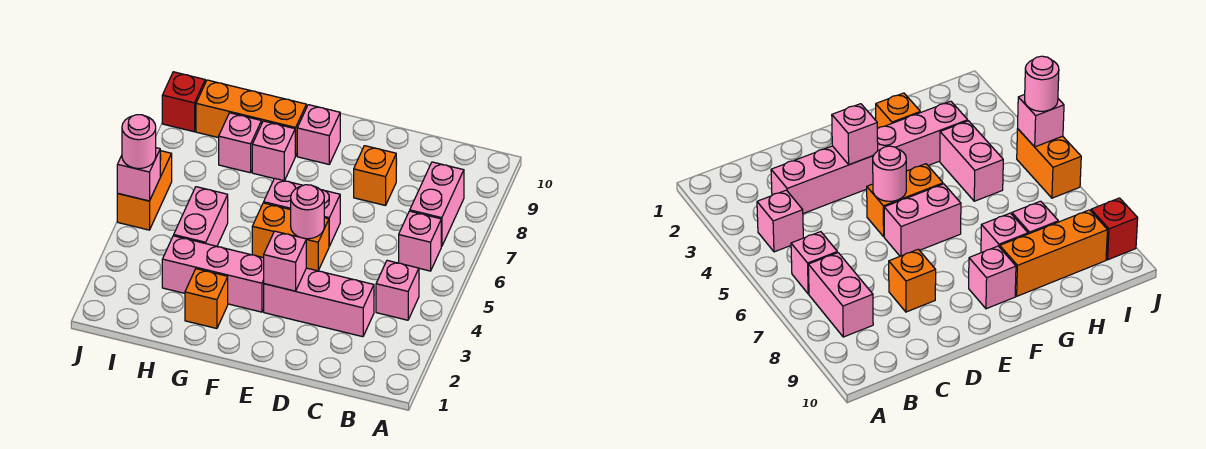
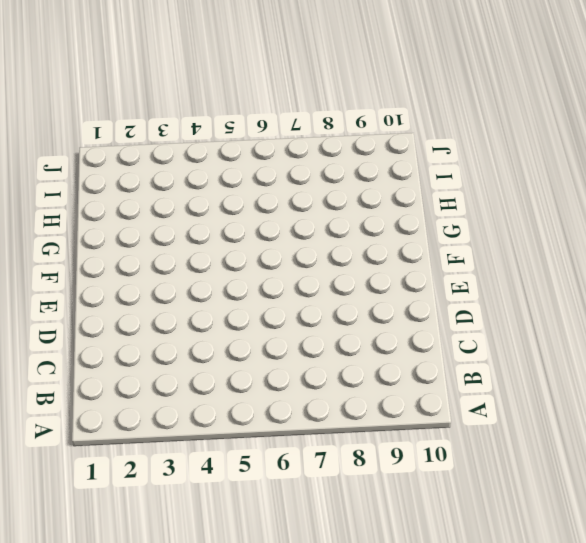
none -> pink 1x1 brick [376,260,419,320]
none -> pink 1x1 brick [399,211,441,271]
none -> pink 1x2 brick [410,162,464,247]

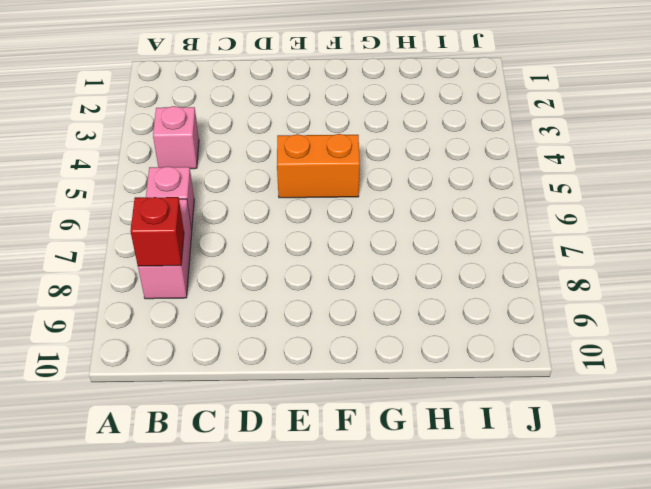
red 1x1 brick [130,197,184,266] -> red 1x1 brick moved to [162,72,205,132]
none -> pink 1x3 brick [264,268,374,337]
none -> orange 1x1 brick [354,146,396,206]
none -> pink 1x2 brick [264,178,340,246]

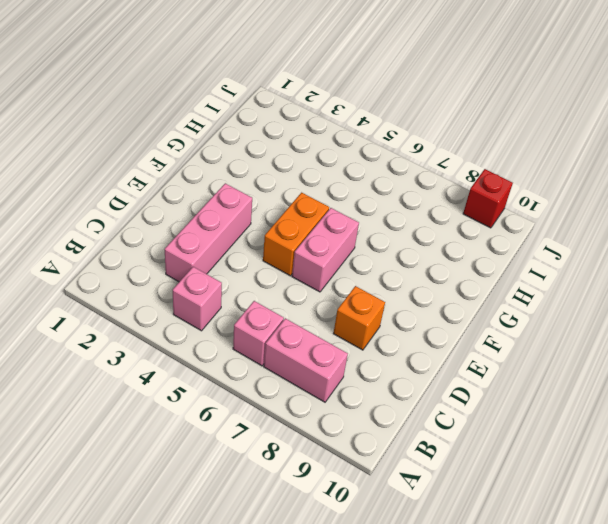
none -> pink 1x3 brick [162,236,264,312]
none -> pink 1x1 brick [297,105,340,164]
none -> orange 1x1 brick [185,269,228,328]

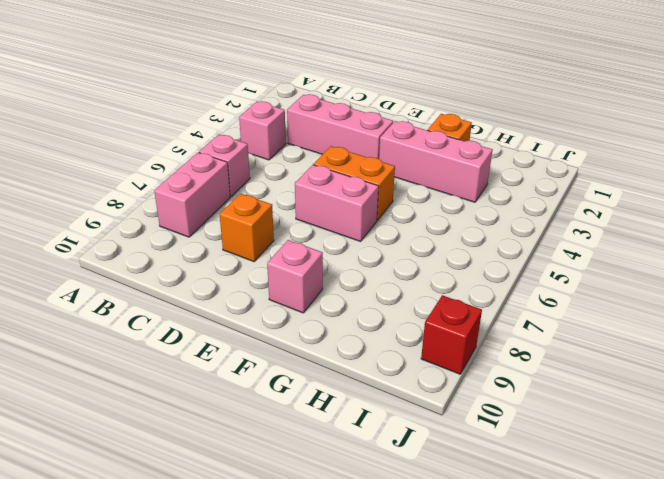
none -> pink 1x1 brick [252,121,295,181]
none -> orange 1x3 brick [196,80,306,156]
none -> pink 1x2 brick [174,187,228,246]

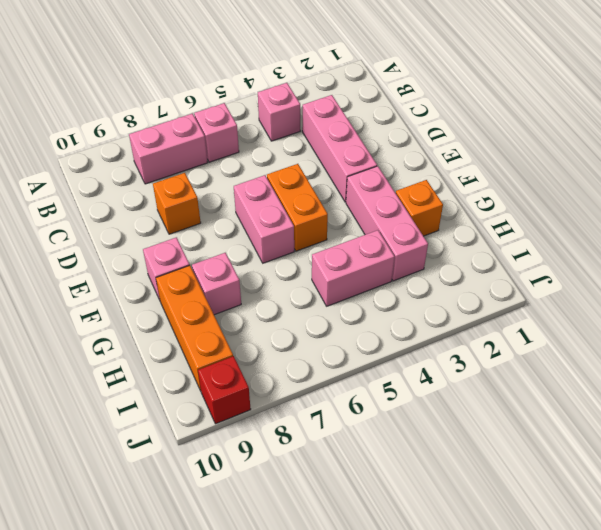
none -> pink 1x1 brick [219,113,261,173]
none -> orange 1x2 brick [117,151,172,230]
none -> pink 1x1 brick [264,231,306,291]

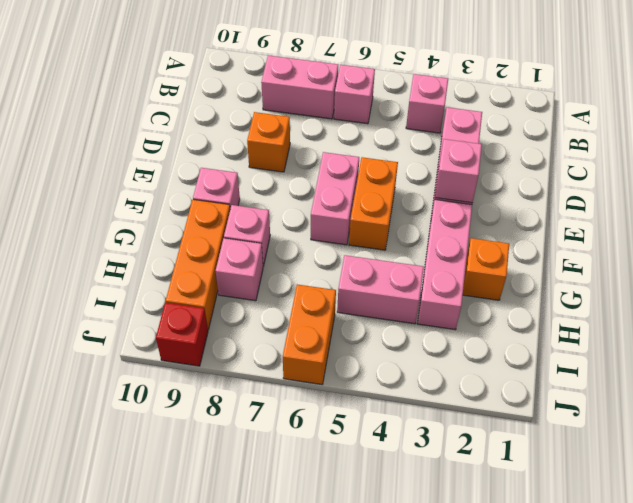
orange 1x2 brick [283,284,336,384] -> orange 1x2 brick turned to [117,151,172,230]
none -> pink 1x1 round brick [291,185,324,239]
none -> pink 1x1 brick [117,148,160,201]
none -> pink 1x1 round brick [122,115,156,169]

